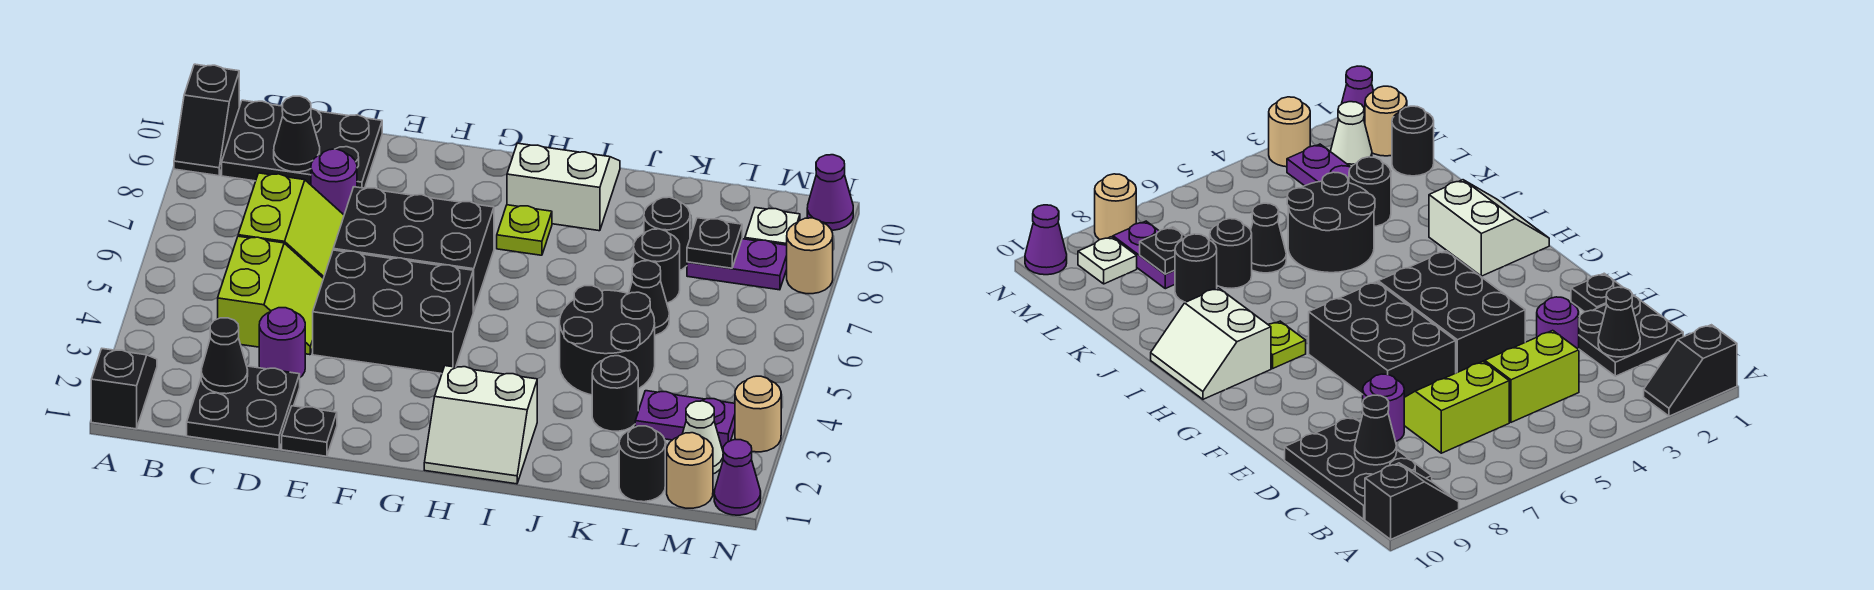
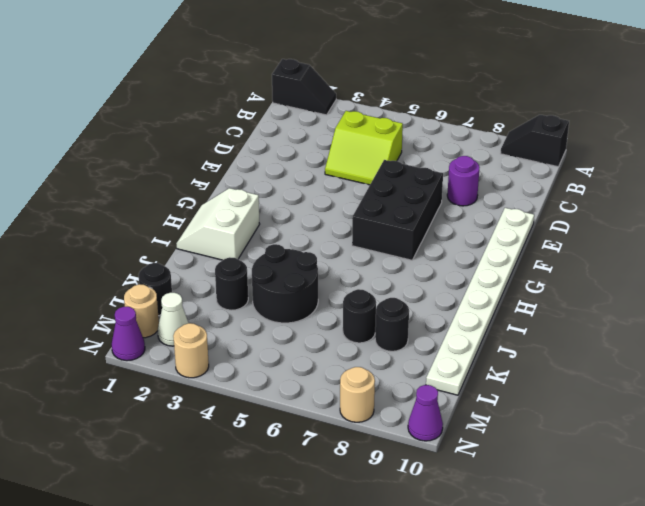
white 1x8 plate [426,208,534,395] -> white 2x2 slope [507,143,620,231]
none -> black 2x3 plate [222,100,382,188]
none -> black 2x2 plate [187,366,300,449]
none -> lime 2x2 slope [238,173,344,278]
none -> purple 1x1 round brick [259,308,305,377]

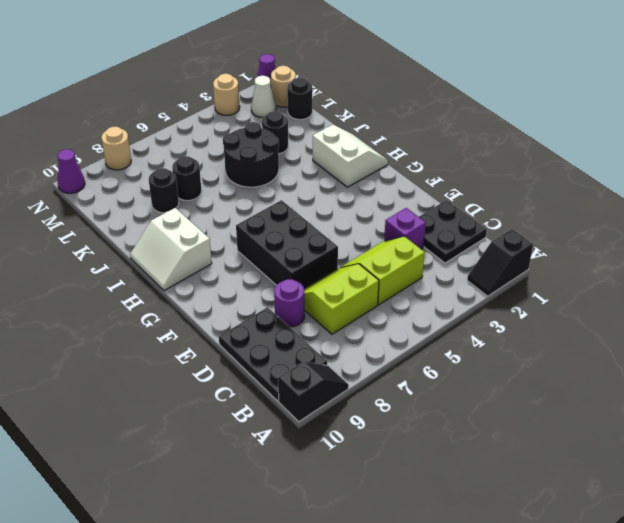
purple 1x1 brick [384,208,426,249] -> purple 1x1 round brick [259,308,305,377]
none -> black 1x1 plate [282,406,337,456]
none -> black 2x3 brick [313,250,473,374]
none -> lime 1x1 plate [497,205,552,255]
none -> black 1x1 cone [629,261,669,335]

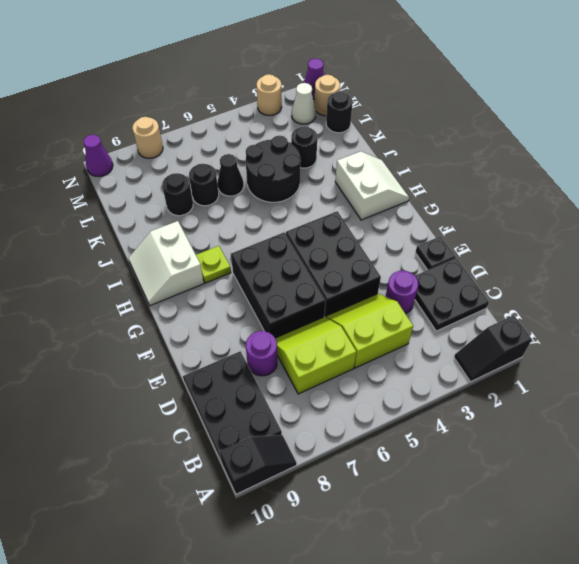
none -> purple 1x2 plate [635,391,735,447]
none -> purple 1x2 plate [687,239,787,290]
none -> white 1x1 plate [745,208,800,245]
none -> black 1x1 cone [201,318,248,394]

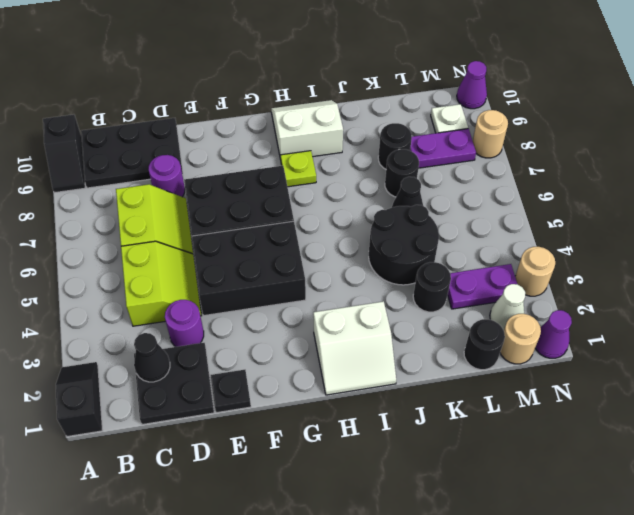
none -> black 1x1 cone [274,96,320,172]
none -> black 1x1 plate [687,218,742,268]

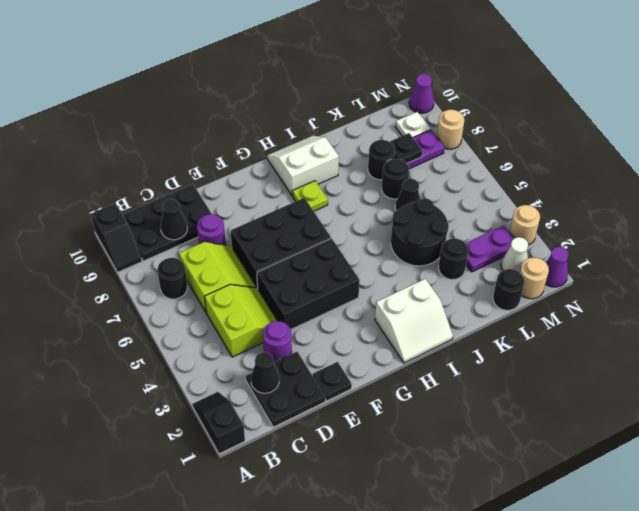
black 1x1 round brick [157,258,187,299] -> none

